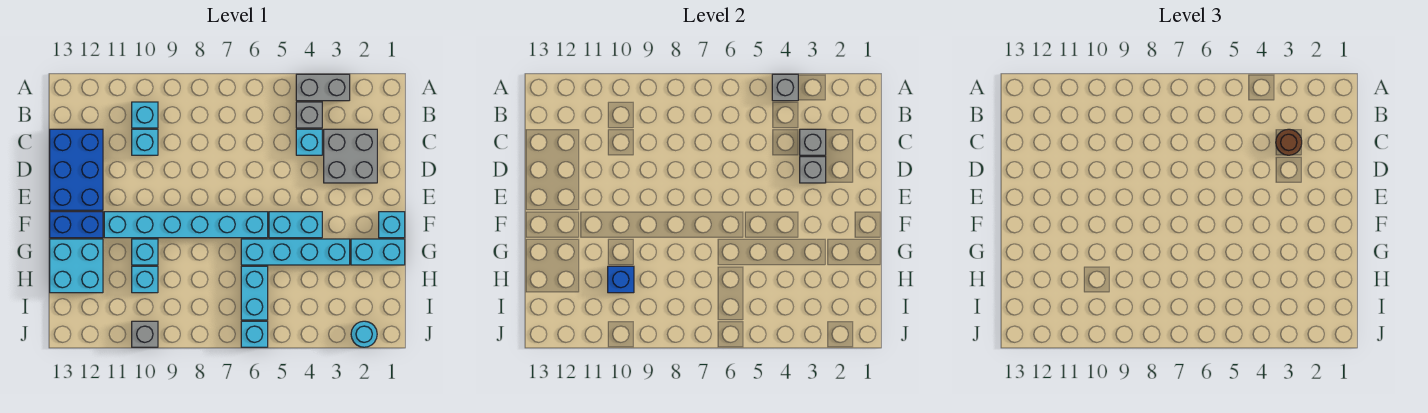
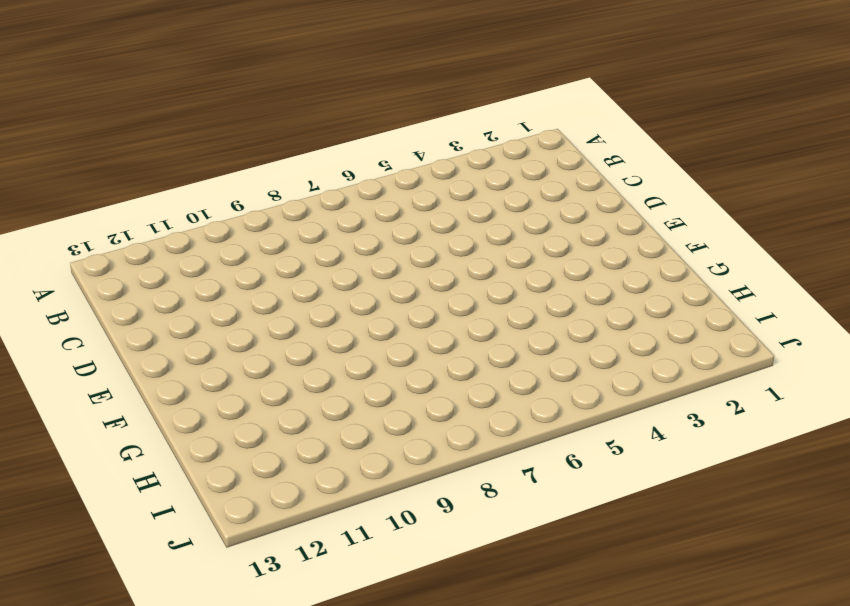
none -> grey 1x2 brick [296,74,350,101]
none -> grey 1x1 brick [296,102,322,128]
none -> cyan 1x1 brick [132,102,158,128]

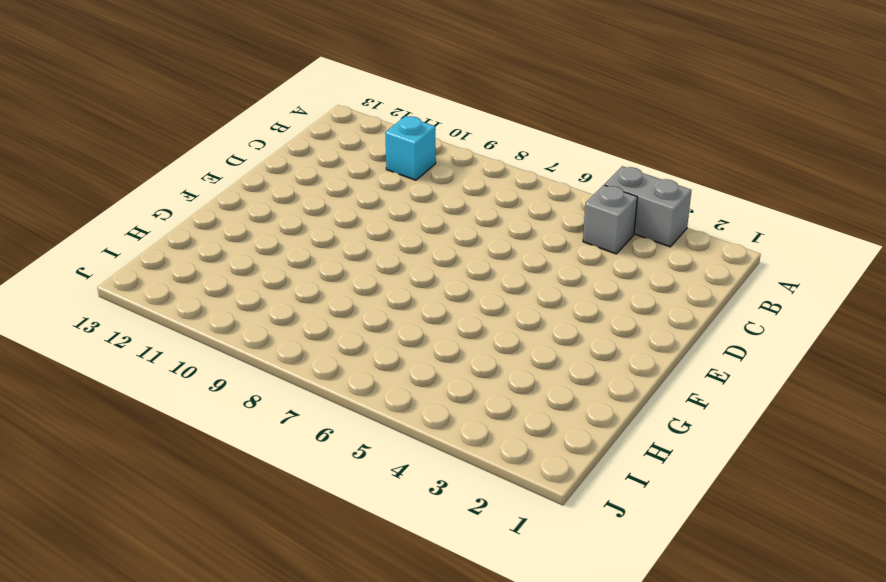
none -> grey 2x2 brick [324,129,377,183]
none -> cyan 1x1 brick [296,129,322,155]
none -> cyan 1x1 brick [132,129,158,155]

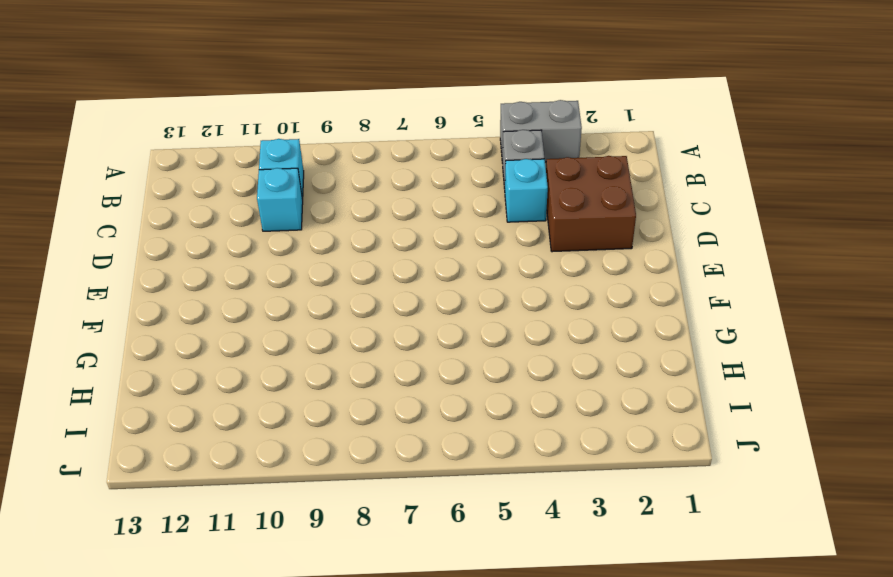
brown 2x2 brick [546,156,636,252] -> grey 2x2 brick [324,129,377,183]
none -> blue 2x3 brick [50,129,103,210]
none -> cyan 1x1 brick [379,212,405,238]
none -> cyan 1x2 brick [269,212,322,238]

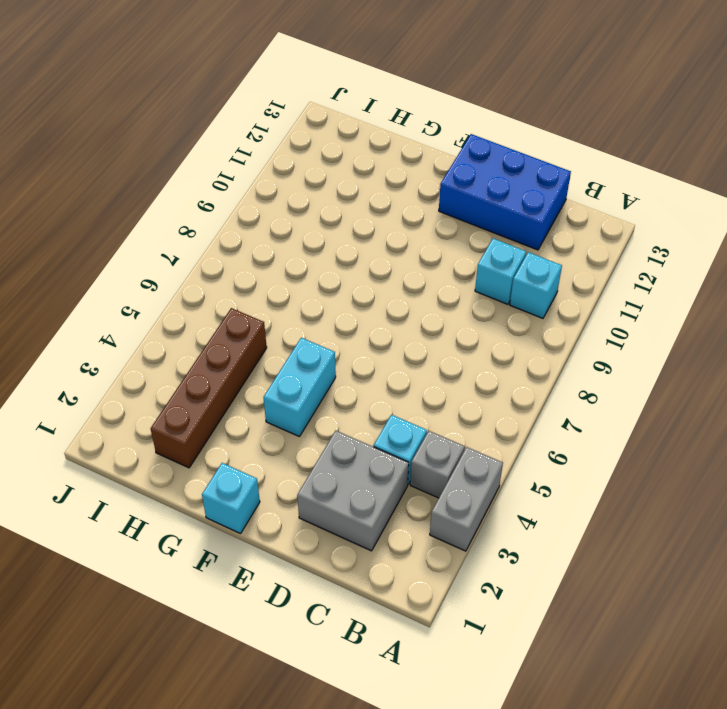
brown 1x4 brick [151,308,267,468] -> none
none -> cyan 1x6 brick [104,212,268,238]
none -> blue 1x2 brick [50,212,103,238]
none -> cyan 1x2 brick [351,239,405,265]

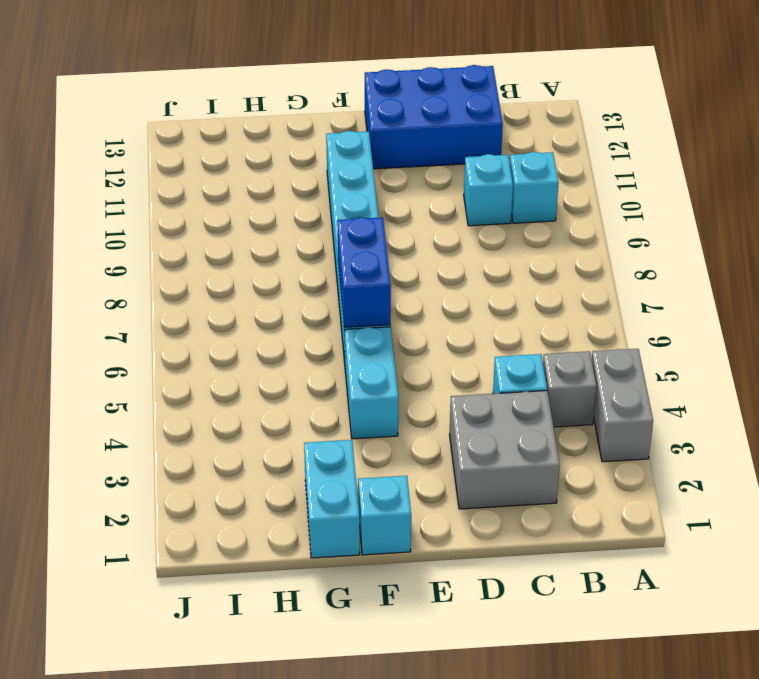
blue 1x2 brick [337,217,391,327] -> blue 1x2 brick moved to [50,212,103,238]
none -> cyan 1x4 brick [241,239,350,265]
none -> cyan 1x1 brick [132,239,158,265]
none -> cyan 2x2 brick [50,239,103,293]

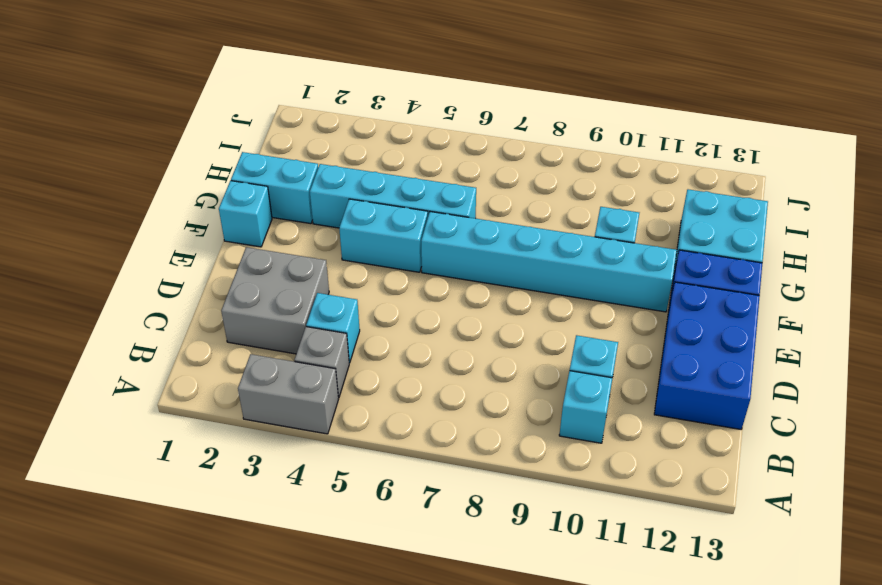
none -> cyan 1x2 brick [241,266,268,320]
none -> cyan 1x1 brick [132,266,158,293]
none -> cyan 1x1 round brick [351,321,377,347]

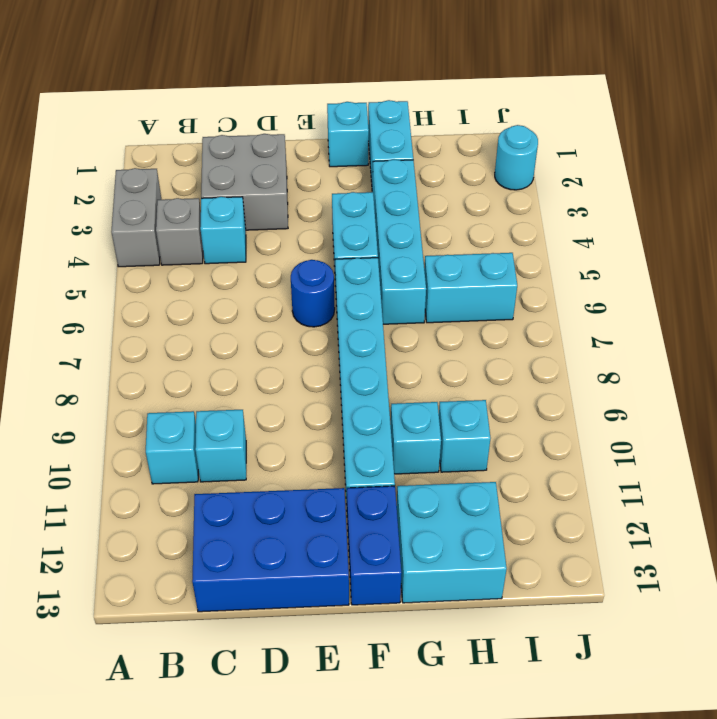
blue 1x1 round brick [291,260,335,327] -> none
none -> cyan 1x1 brick [241,321,268,347]
none -> grey 1x1 brick [132,321,158,347]
none -> grey 1x1 brick [772,74,798,101]

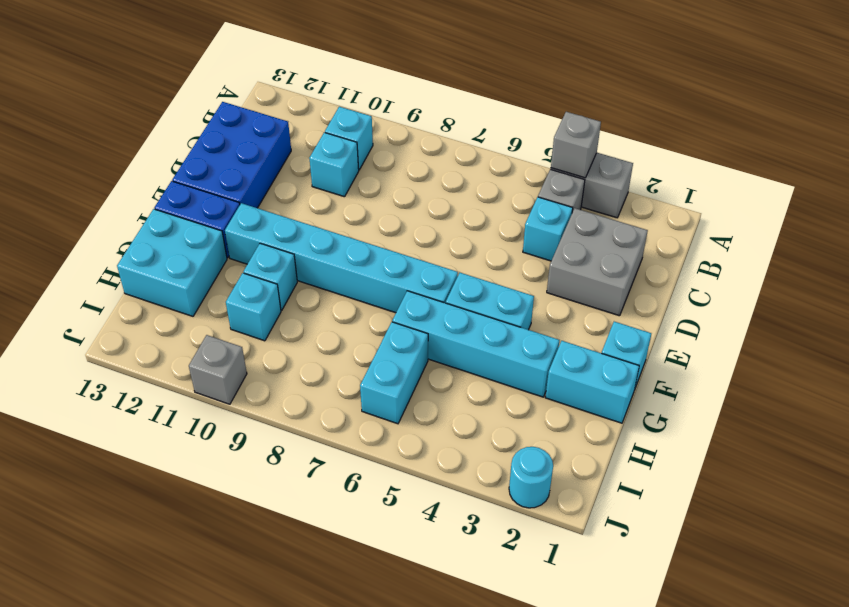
none -> cyan 1x1 brick [241,321,268,347]
none -> grey 1x1 brick [800,129,826,155]
none -> grey 1x1 brick [800,157,826,183]

